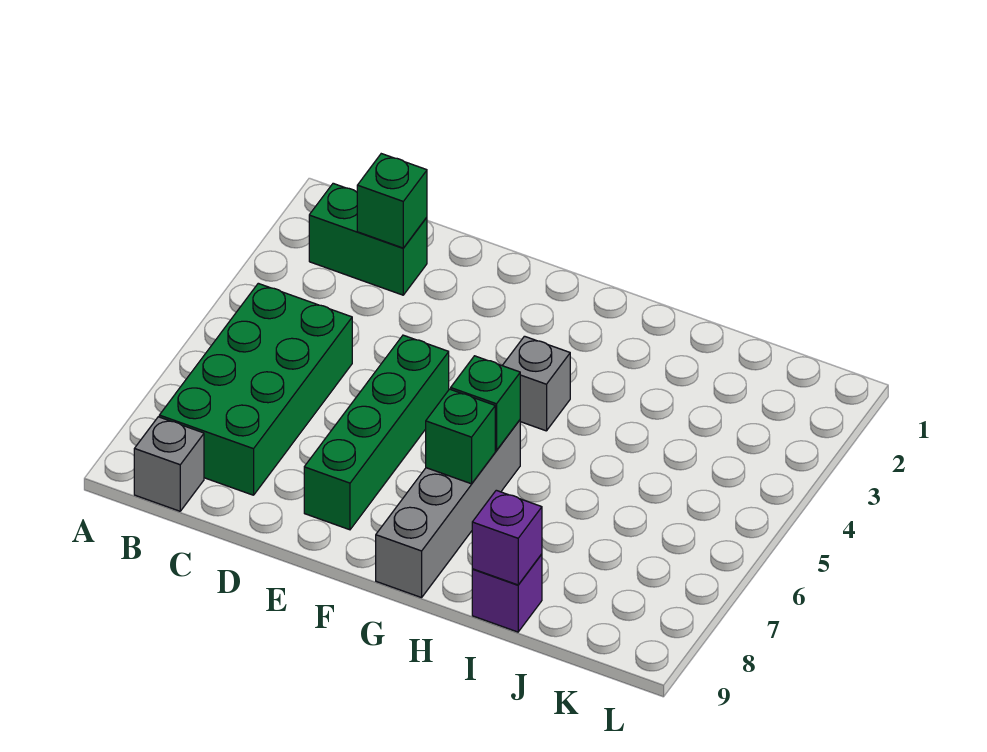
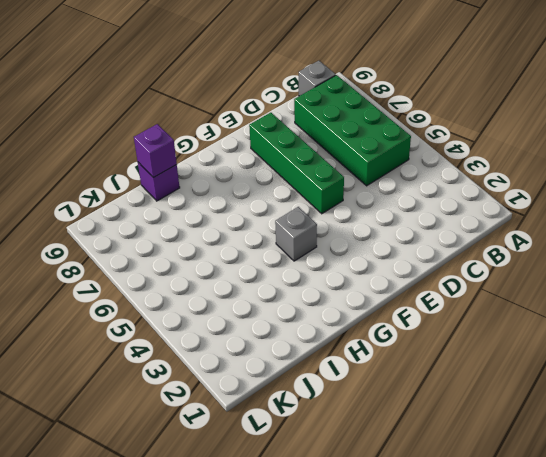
none -> green 1x2 brick [309,183,427,295]
none -> grey 1x4 brick [376,420,520,598]

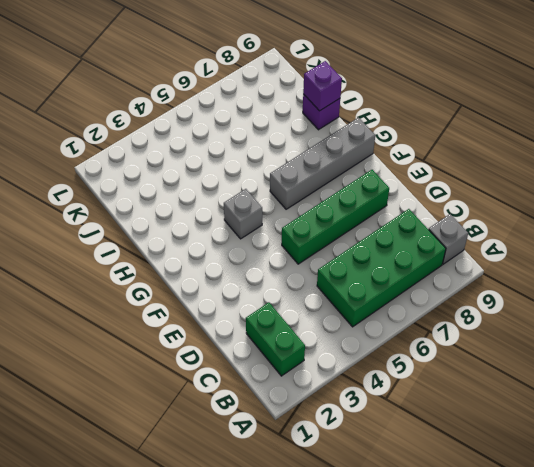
none -> green 1x1 brick [357,154,427,248]
none -> green 1x1 brick [451,356,520,450]

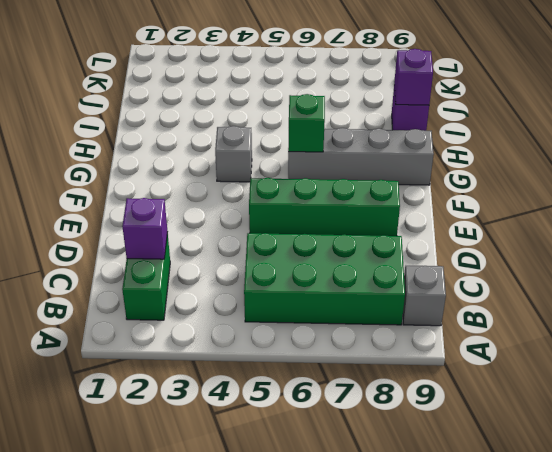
purple 1x1 brick [122,198,168,259] -> green 1x1 brick [357,154,427,248]
none -> green 1x1 brick [426,389,495,484]

